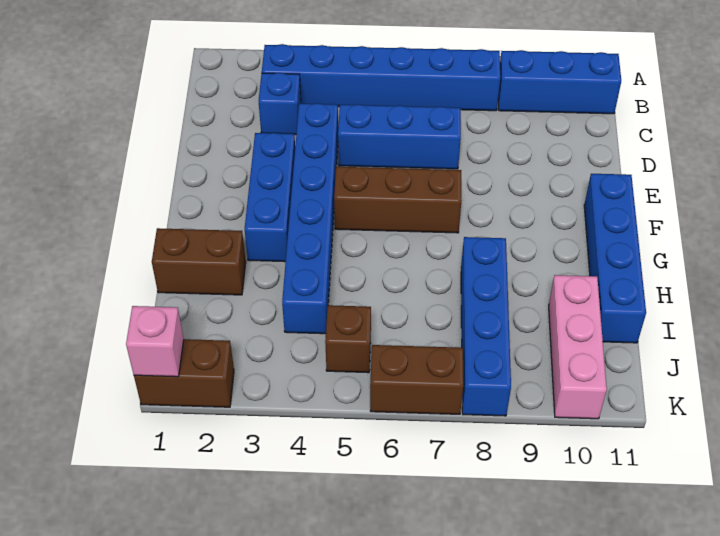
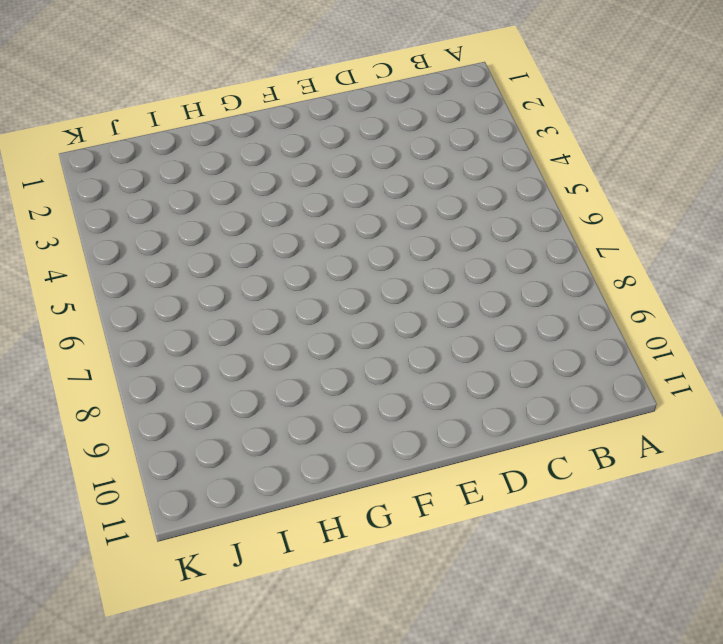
none -> blue 1x6 brick [262,44,500,111]
none -> blue 1x3 brick [498,50,621,114]
none -> blue 1x1 brick [259,73,301,135]

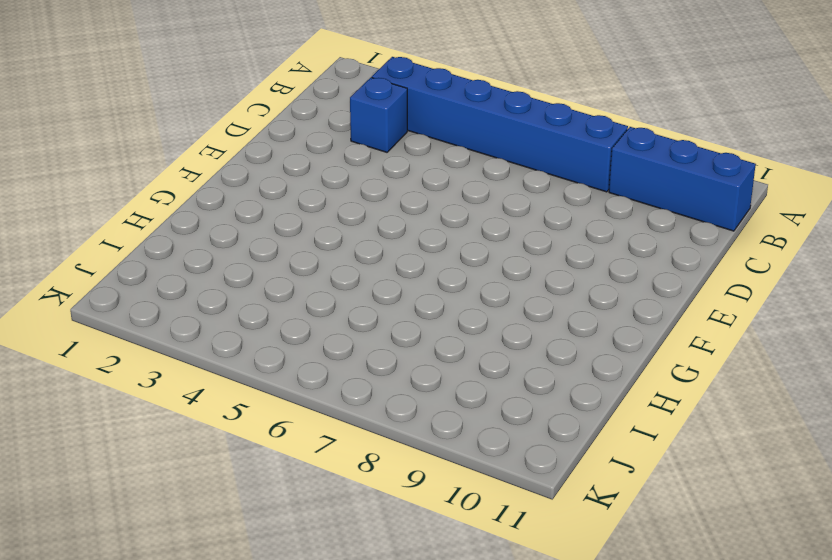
none -> blue 1x6 brick [282,103,338,334]
none -> blue 1x3 brick [338,104,461,169]
none -> blue 1x3 brick [245,133,295,262]

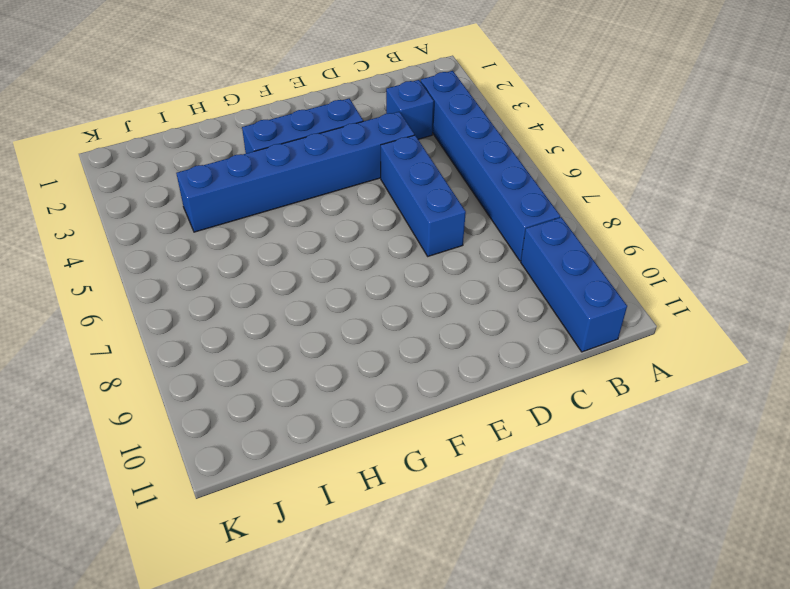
none -> brown 1x3 brick [334,167,461,233]
none -> blue 1x4 brick [584,174,646,343]
none -> brown 1x2 brick [152,228,246,295]

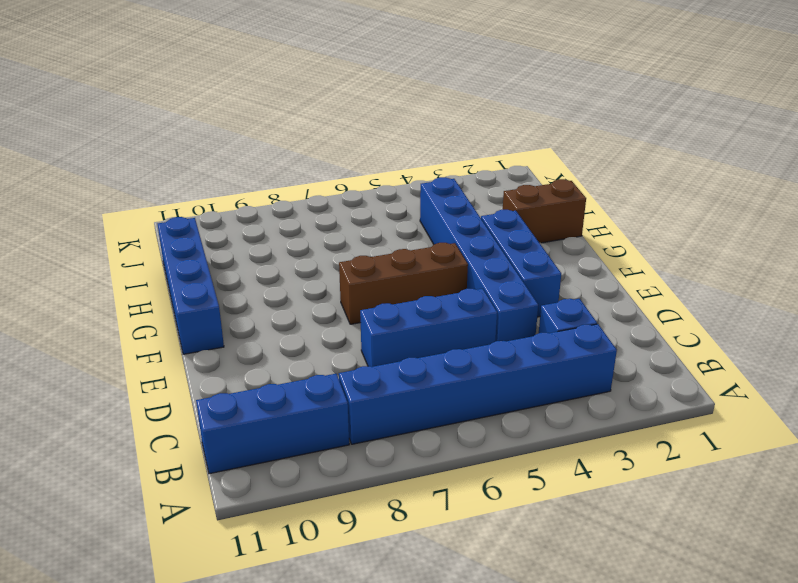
none -> blue 1x4 brick [461,237,511,416]
none -> pink 1x3 brick [549,275,607,419]
none -> brown 1x1 brick [325,305,371,373]

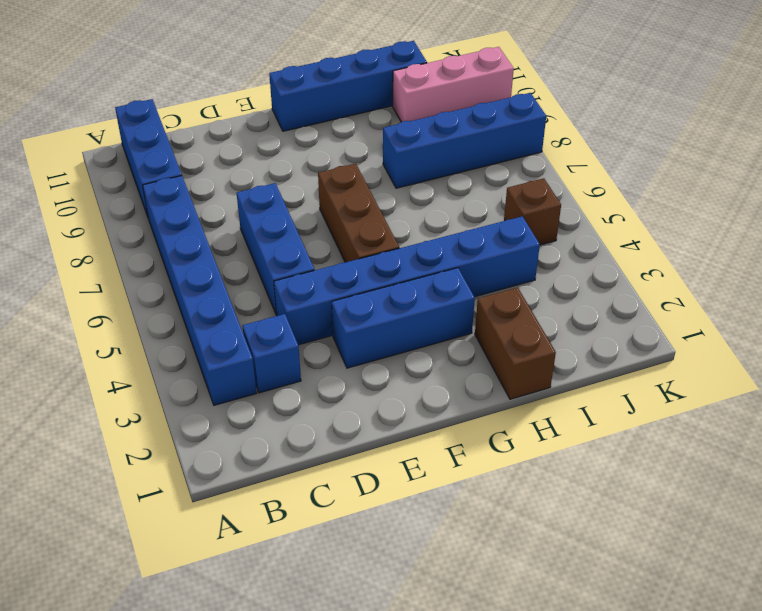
none -> brown 1x2 brick [134,339,234,407]
none -> brown 1x2 brick [370,345,463,414]
none -> pink 1x1 brick [126,306,184,377]

